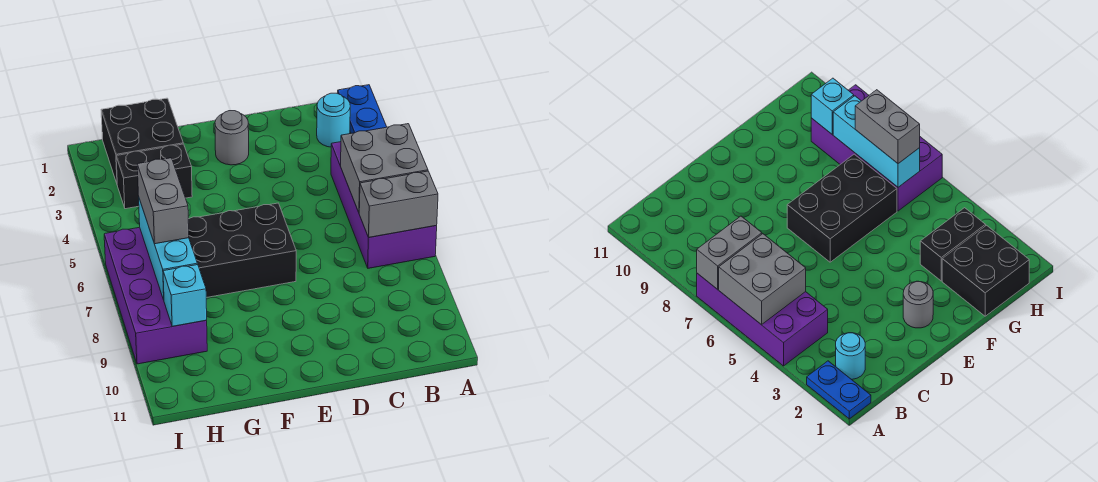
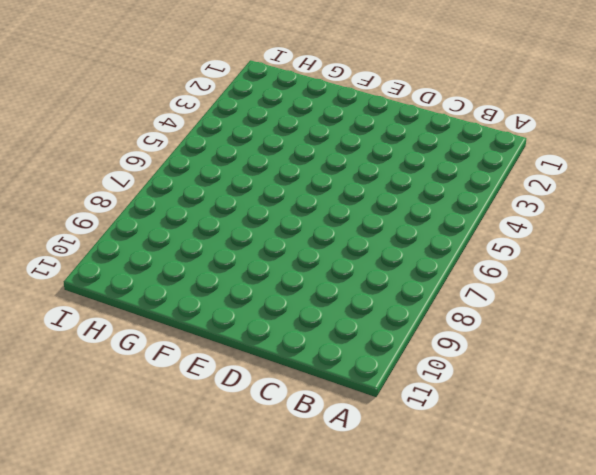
none -> blue 1x2 plate [338,85,387,133]
none -> purple 2x4 brick [331,142,437,268]
none -> cyan 1x1 round brick [317,93,350,147]

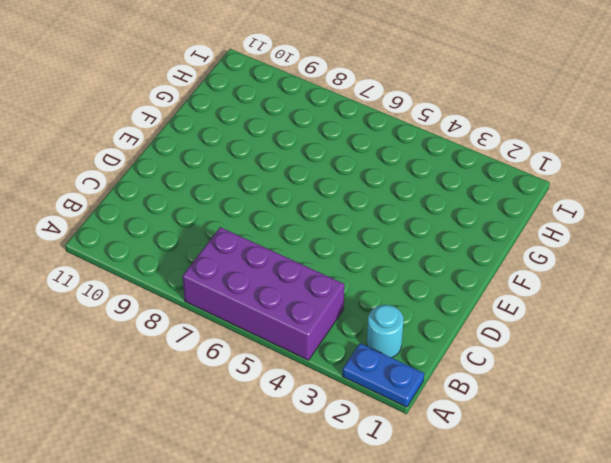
none -> grey 1x1 round brick [215,111,249,165]
none -> black 2x3 brick [188,203,296,298]
none -> black 2x2 brick [101,98,183,183]

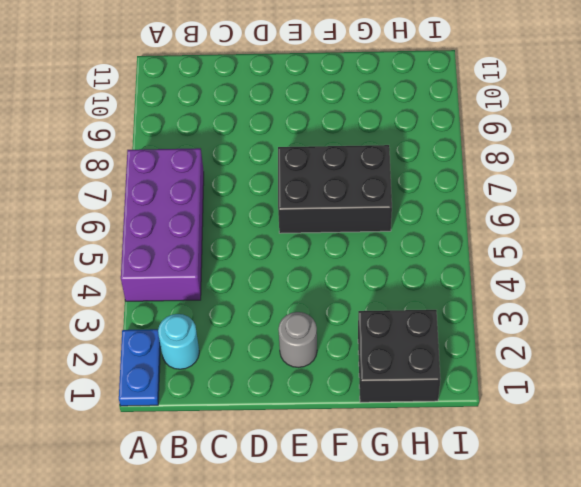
none -> black 1x2 brick [116,144,192,209]
none -> purple 2x4 brick [104,227,207,364]
none -> grey 2x2 brick [341,124,428,212]

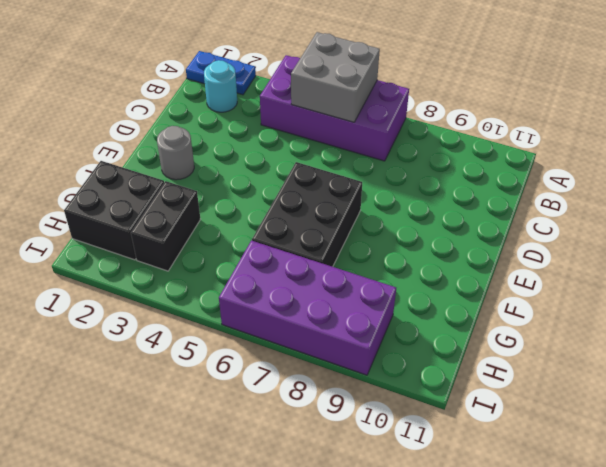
none -> grey 1x2 brick [359,171,438,238]
none -> cyan 1x3 brick [139,199,197,300]
none -> cyan 1x1 brick [163,265,207,326]

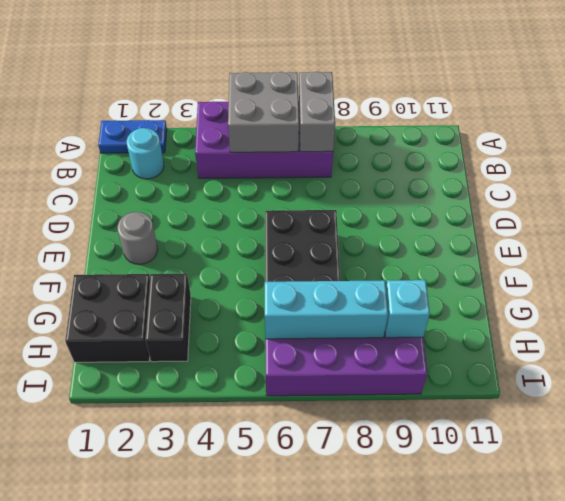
none -> grey 1x2 brick [137,158,189,244]

